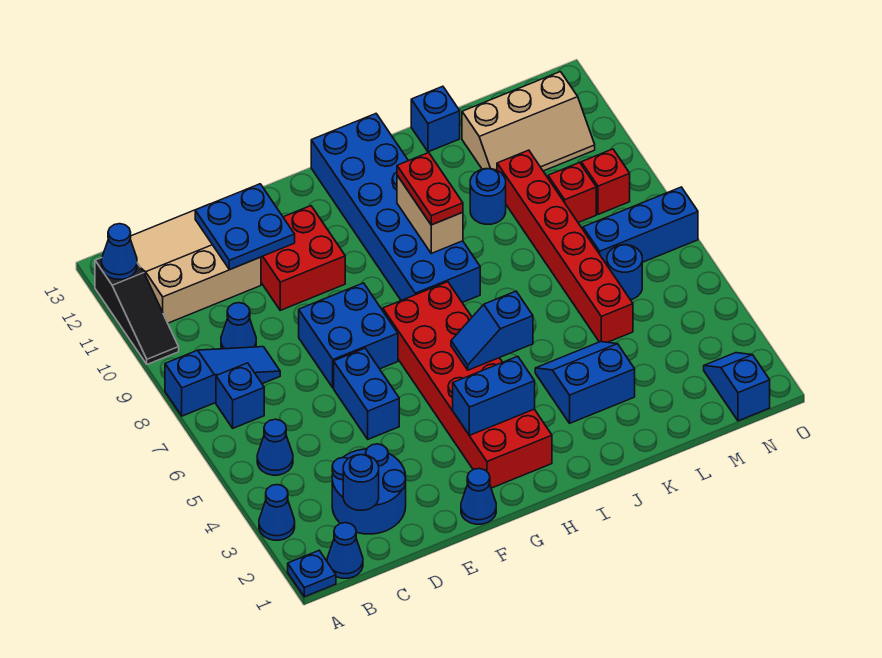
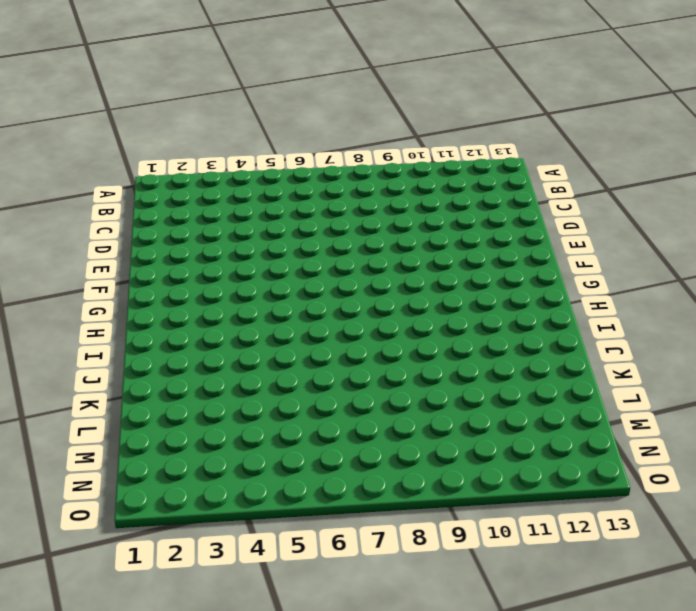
none -> blue 1x1 plate [288,551,336,597]
none -> blue 1x1 cone [259,485,295,540]
none -> blue 1x3 slope [165,347,280,416]
none -> black 1x3 slope [95,258,179,364]

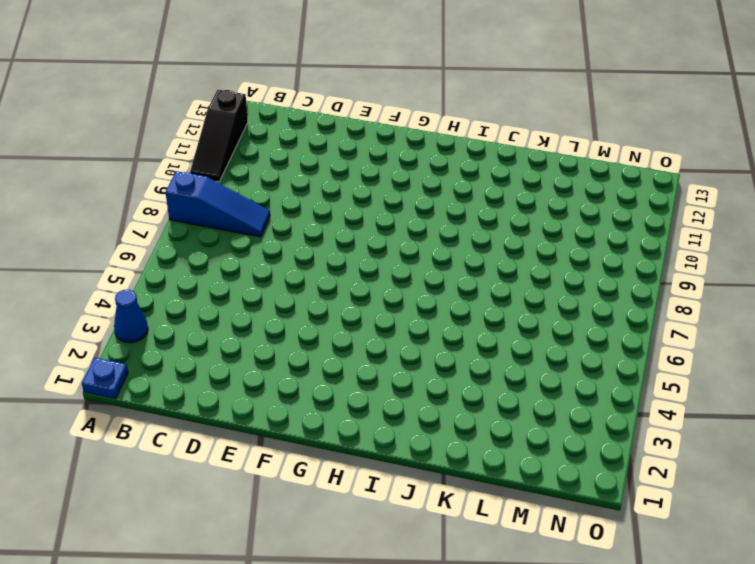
none -> blue 1x1 cone [327,523,363,578]
none -> blue 1x1 cone [257,419,293,475]
none -> blue 1x1 brick [216,363,264,428]
none -> tan 3x3 slope [130,210,261,323]

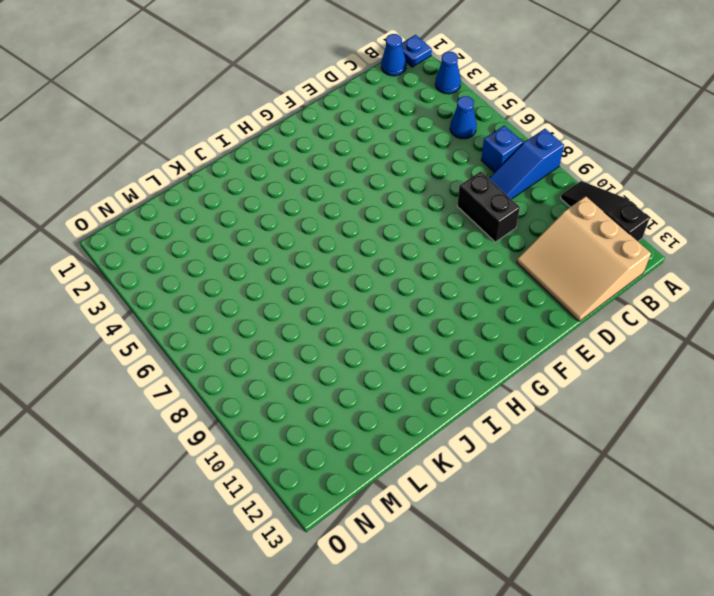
tan 3x3 slope [517,196,651,321] -> tan 3x3 slope turned to [130,210,261,323]
black 1x2 brick [457,171,520,242] -> none
none -> blue 2x2 round brick [332,444,406,534]
none -> blue 1x1 cone [221,303,256,349]
none -> blue 1x2 brick [334,348,399,439]
none -> blue 2x2 brick [299,283,398,388]

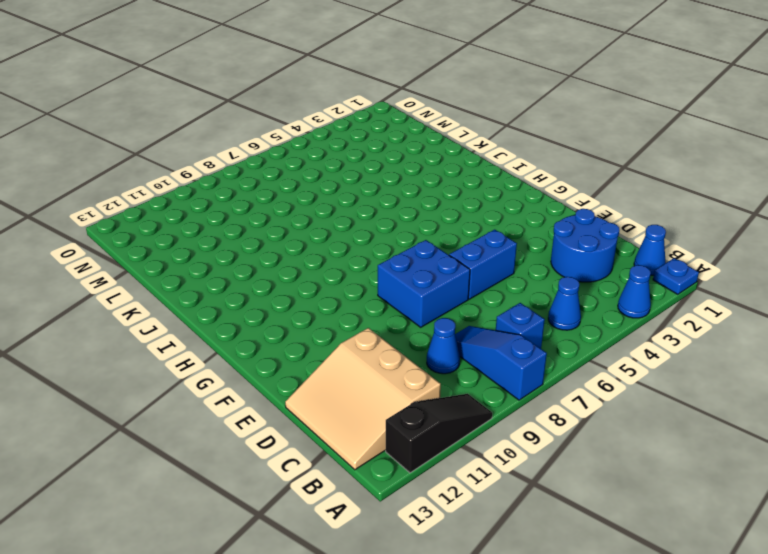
none -> red 2x2 brick [261,206,345,310]
none -> blue 1x1 cone [461,469,496,524]
none -> red 2x6 brick [383,282,552,488]
none -> blue 2x6 brick [311,114,480,303]

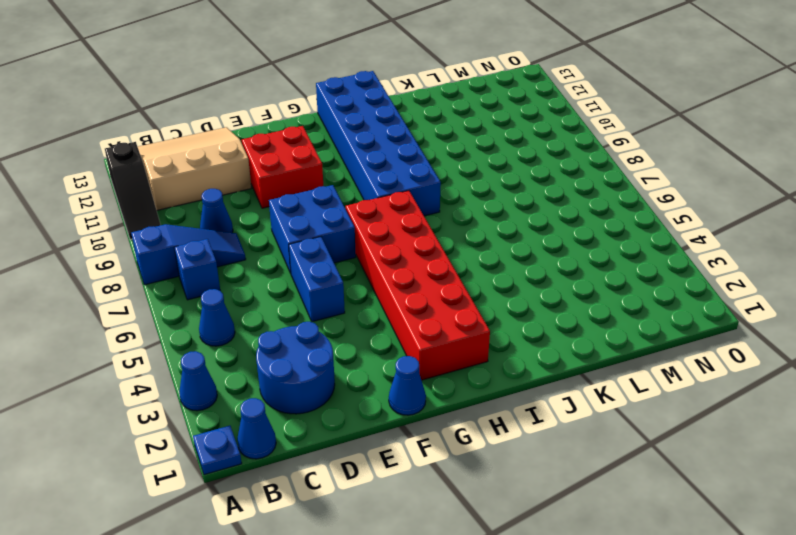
none -> blue 2x2 slope [535,342,635,423]
none -> blue 1x1 round brick [470,169,506,224]
none -> blue 1x1 brick [411,86,460,152]
none -> red 1x6 brick [497,150,633,342]

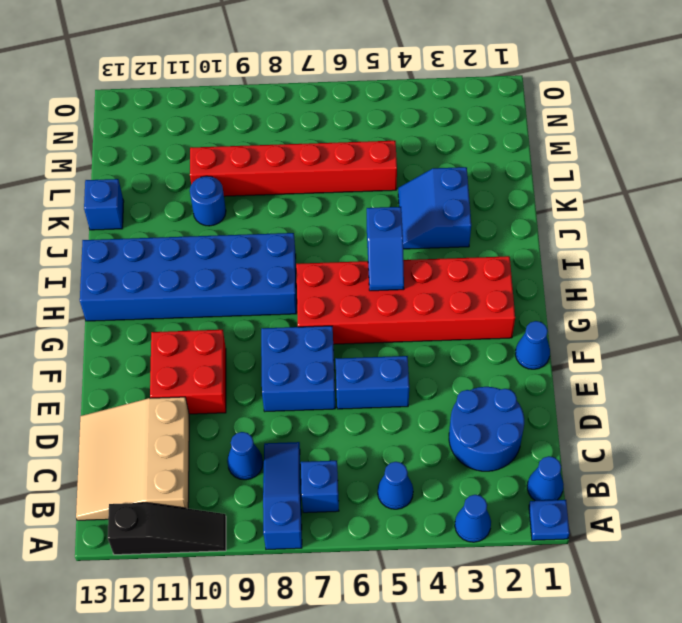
none -> tan 2x3 slope [462,72,595,171]
none -> blue 1x1 round brick [607,245,642,300]
none -> blue 1x3 brick [583,187,698,265]
none -> red 1x1 brick [548,162,596,223]

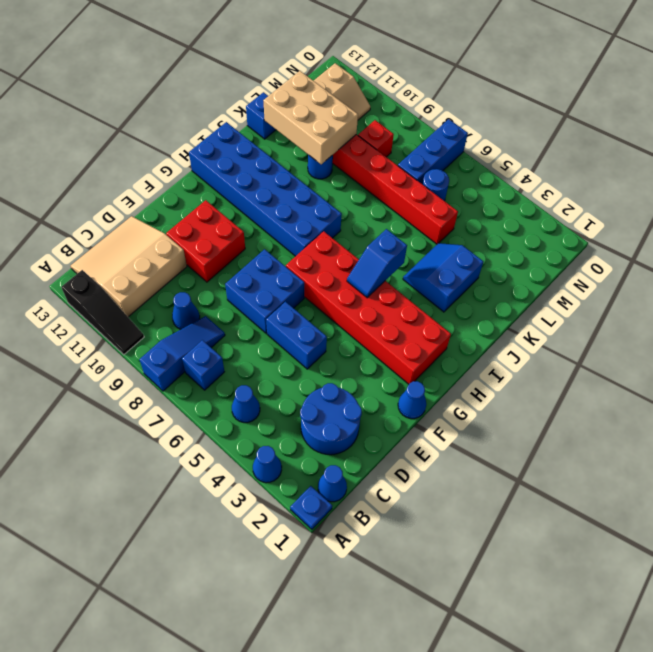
tan 2x3 brick [263,71,358,164] -> none
none -> blue 1x2 slope [704,353,770,421]
none -> red 1x1 brick [581,149,630,214]
none -> blue 1x1 cone [102,224,137,279]
none -> blue 1x1 round brick [343,455,379,510]

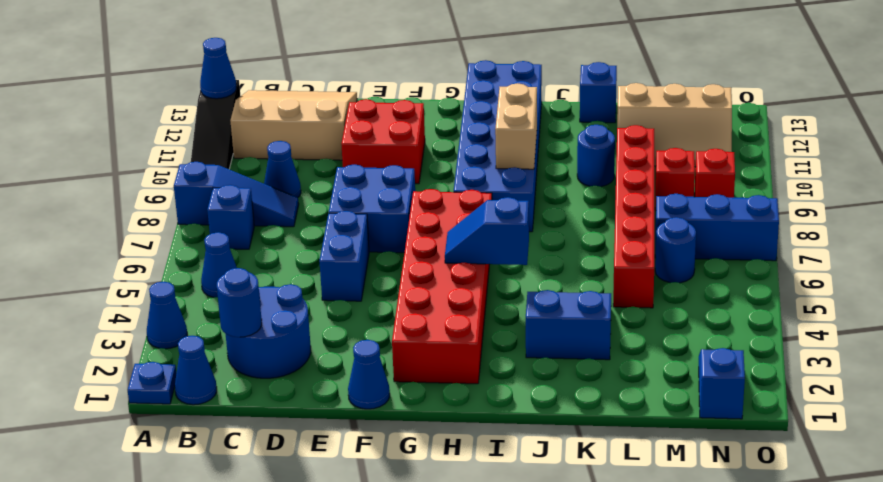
none -> blue 2x2 plate [195,184,295,270]
none -> blue 1x2 brick [453,356,535,435]
none -> red 1x2 plate [397,153,463,225]

